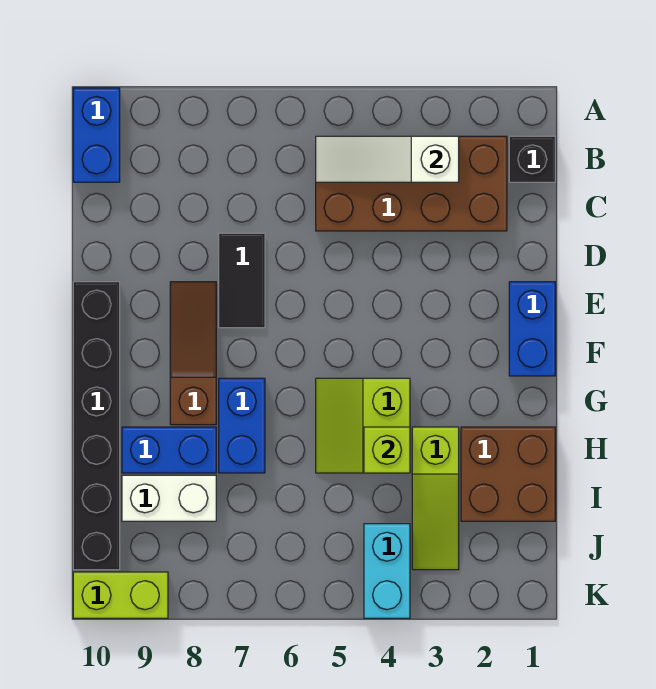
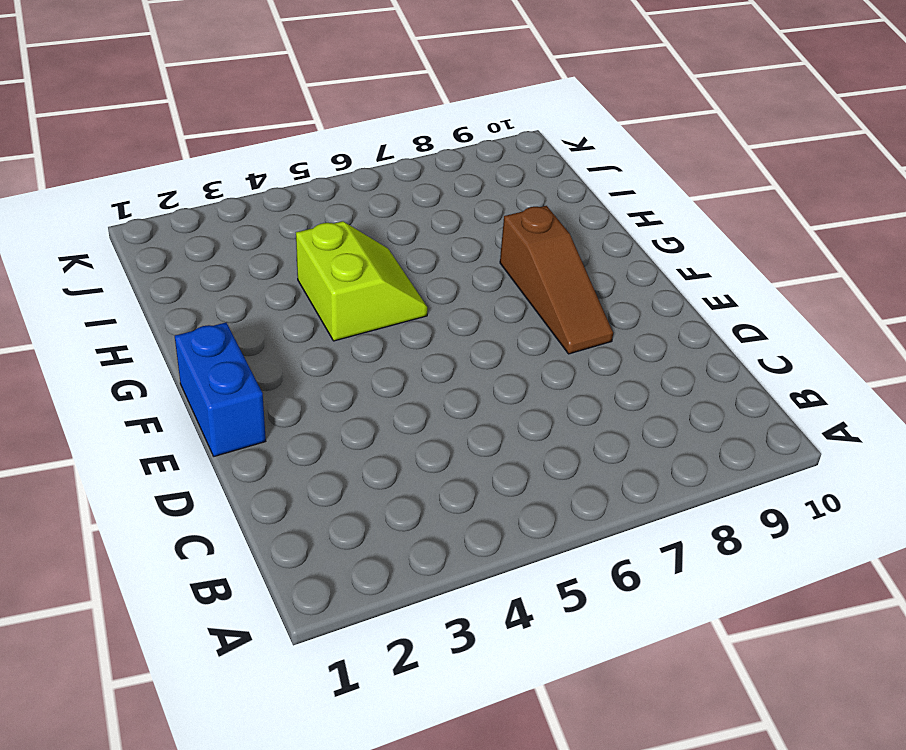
none -> blue 1x2 brick [73,88,120,182]
none -> black 1x1 brick [509,136,555,182]
none -> brown 2x4 brick [316,136,507,231]

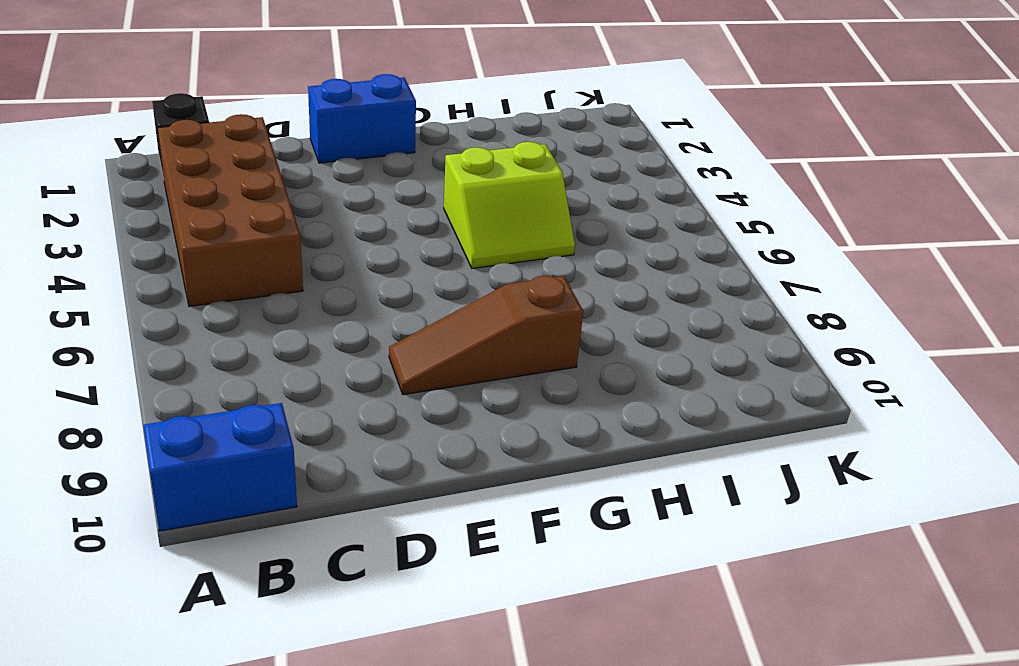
none -> black 1x2 tile [219,233,265,328]
none -> black 1x6 brick [73,282,120,570]
none -> blue 1x2 brick [219,378,265,473]

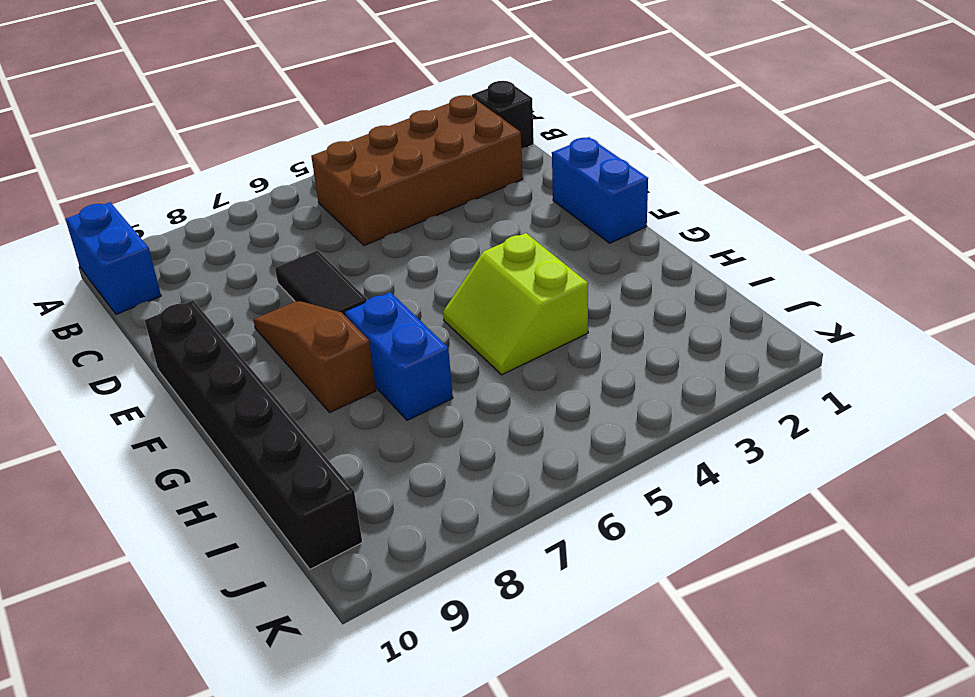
none -> brown 2x2 brick [461,427,555,521]
none -> lime 1x3 slope [412,427,459,570]
none -> blue 1x2 brick [122,427,216,473]

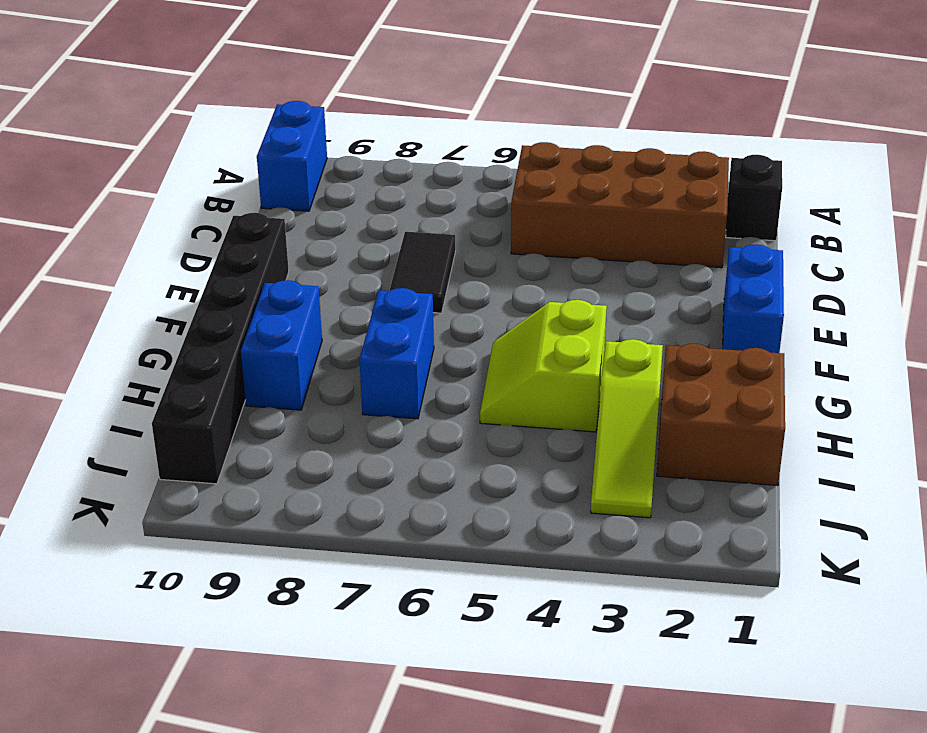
blue 1x2 brick [241,280,322,410] -> blue 1x2 brick turned to [122,427,216,473]
none -> brown 1x3 slope [170,282,216,425]
none -> white 1x2 brick [122,475,216,521]
none -> cyan 1x2 brick [364,524,410,618]

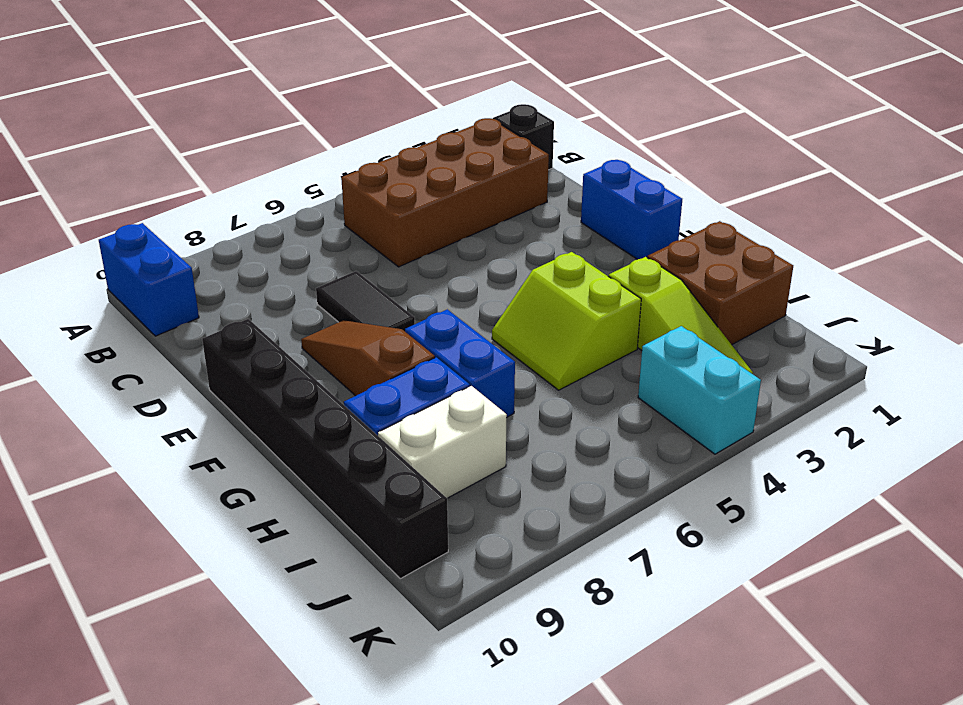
none -> lime 1x2 brick [73,572,168,618]
none -> white 1x3 slope [316,136,459,182]
none -> lime 1x1 brick [364,427,410,473]

